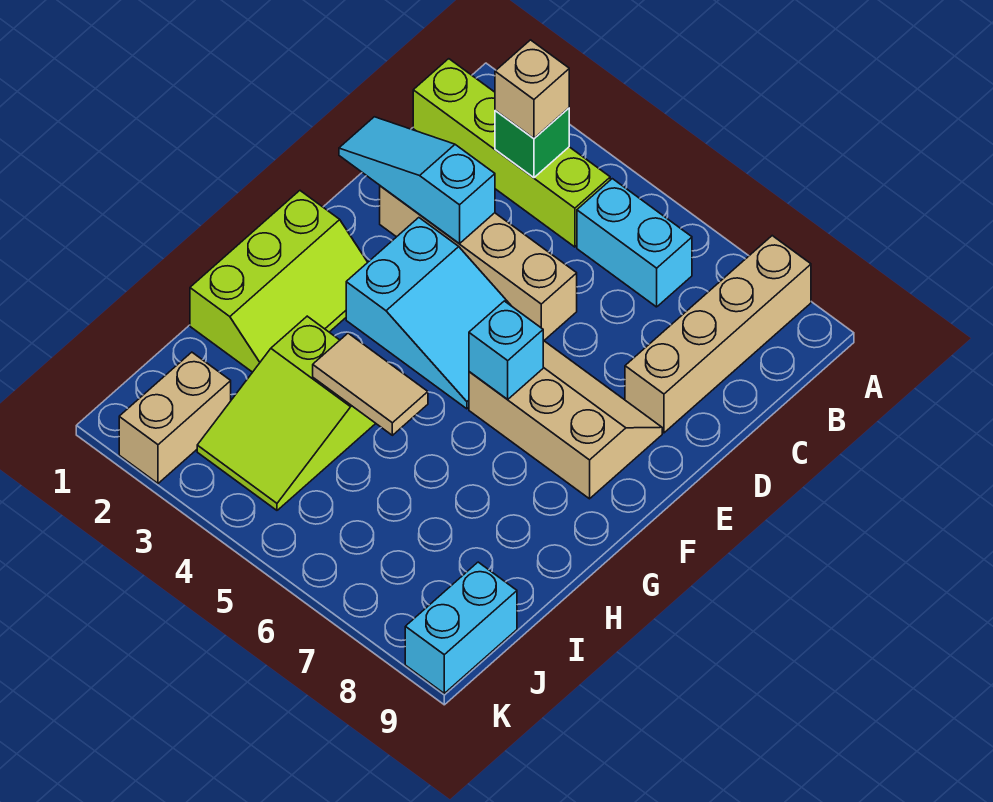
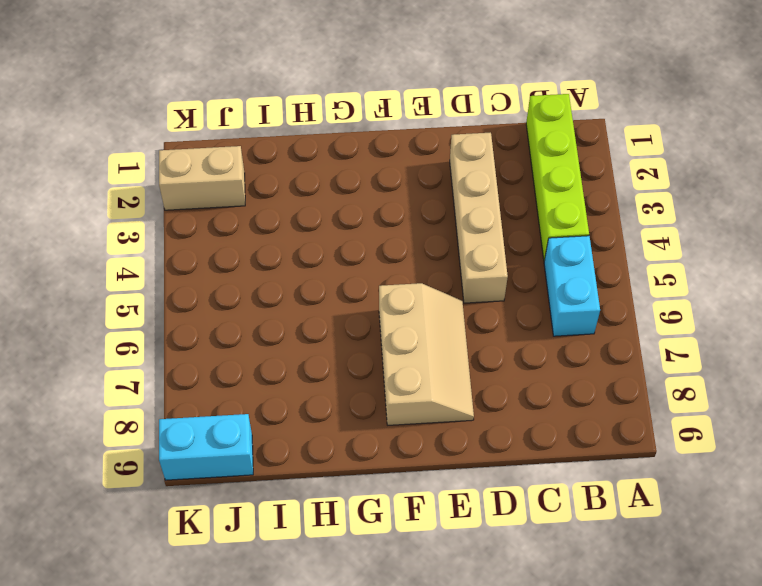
none -> tan 1x4 brick [625,236,811,433]
none -> cyan 2x3 slope [346,218,510,409]
none -> lime 2x3 slope [190,191,368,372]

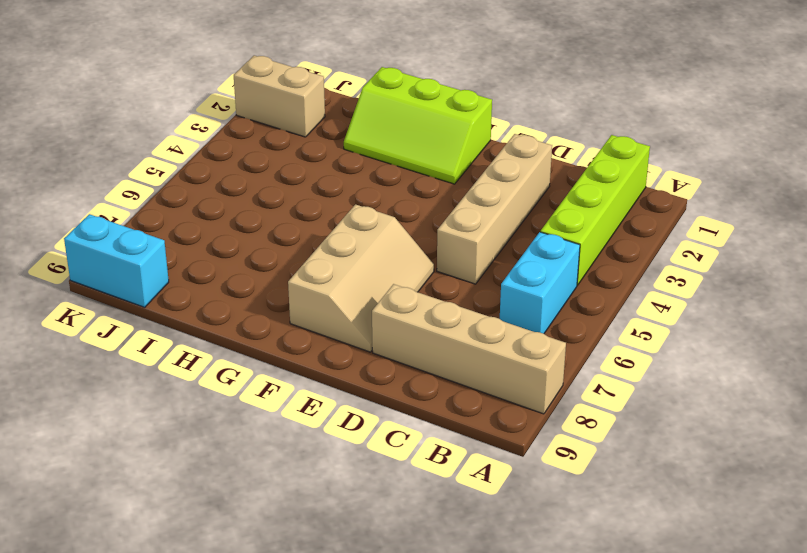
none -> cyan 2x3 slope [346,218,510,409]
none -> lime 2x3 slope [197,316,376,510]
none -> green 1x1 brick [495,108,569,178]

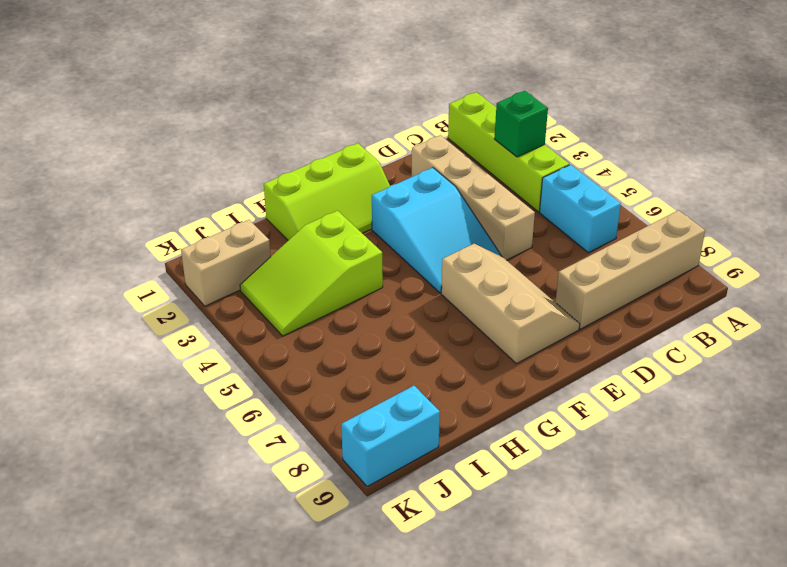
none -> cyan 1x3 slope [339,117,495,244]
none -> cyan 1x1 brick [469,301,543,400]
none -> tan 1x2 tile [313,333,428,435]

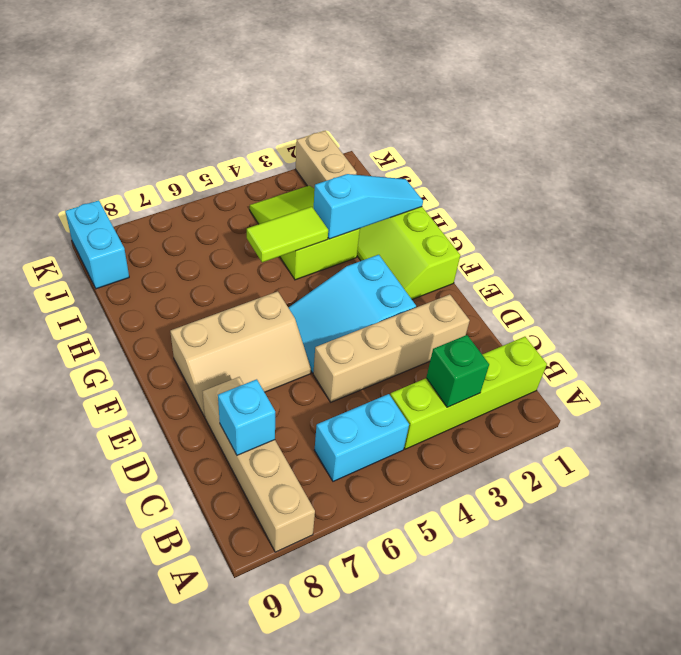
cyan 1x1 brick [218,379,275,455] -> cyan 1x1 brick moved to [469,301,543,400]
cyan 1x3 slope [314,174,423,239] -> cyan 1x3 slope moved to [339,117,495,244]
lime 1x2 tile [247,207,328,262] -> tan 1x2 tile [313,333,428,435]
none -> tan 1x1 brick [495,40,569,138]

